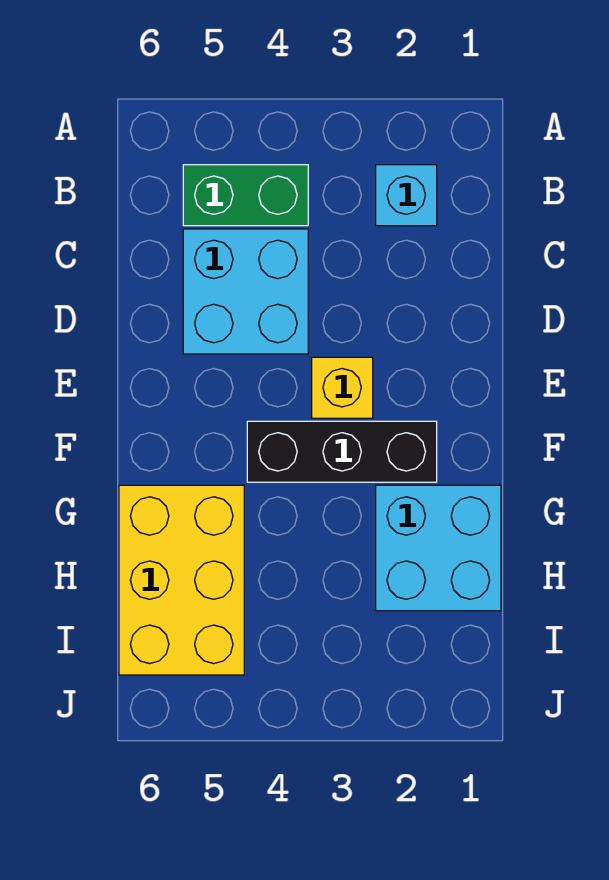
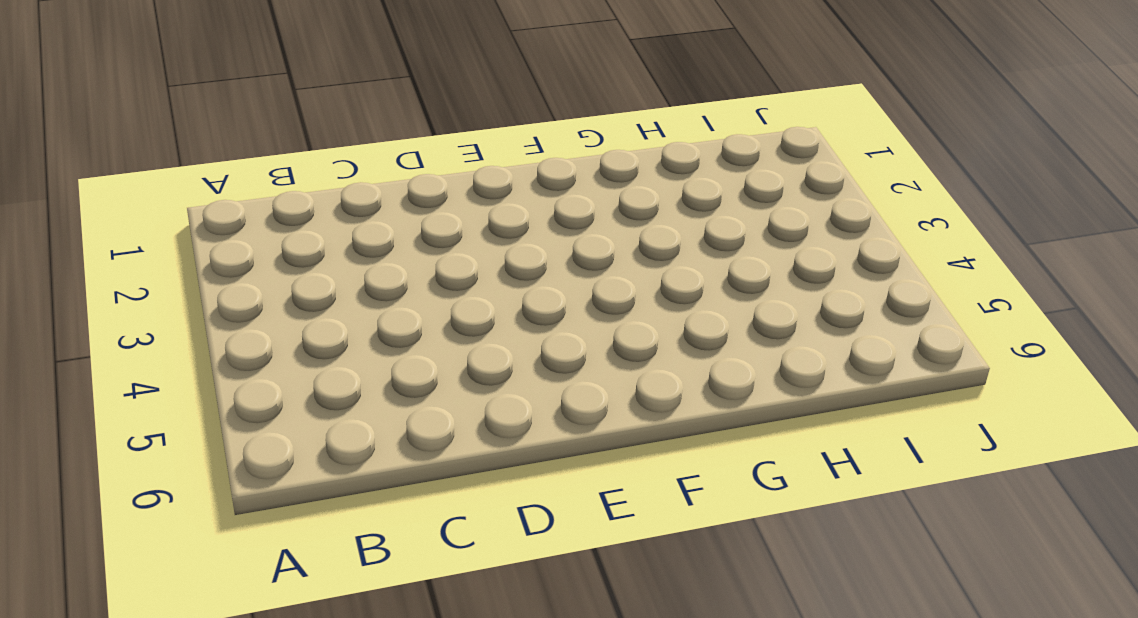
none -> cyan 1x1 brick [376,165,437,226]
none -> green 1x2 brick [183,165,308,226]

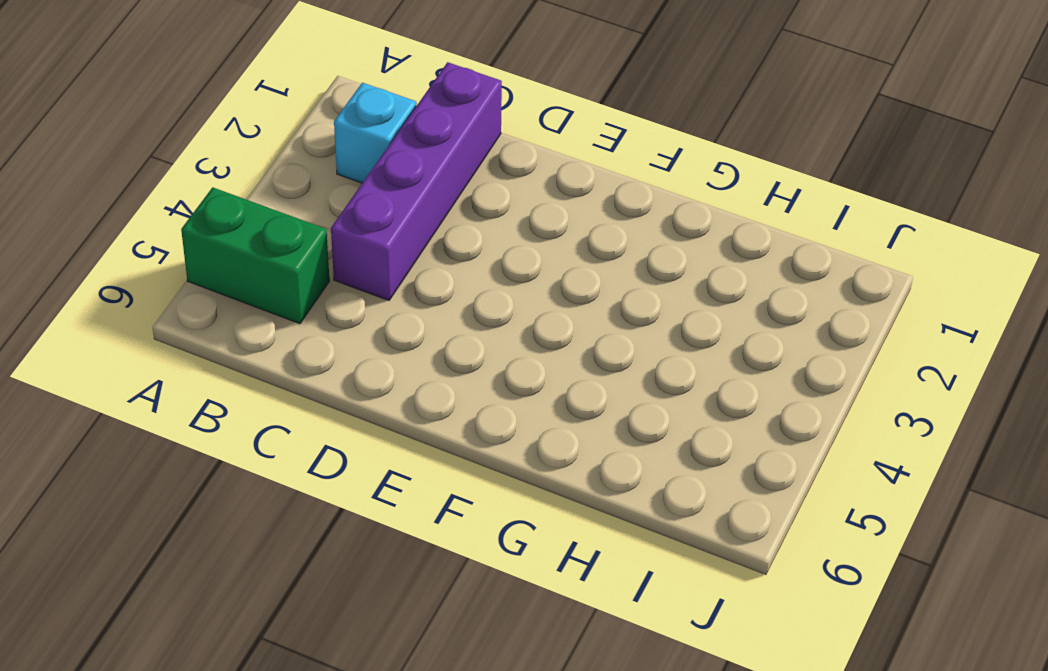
green 1x2 brick [181,187,330,324] -> green 1x2 brick turned to [183,165,308,226]
purple 1x4 brick [331,62,502,301] -> cyan 2x2 brick [183,229,308,354]
none -> yellow 1x1 brick [312,357,373,418]
none -> black 1x3 brick [247,421,437,482]

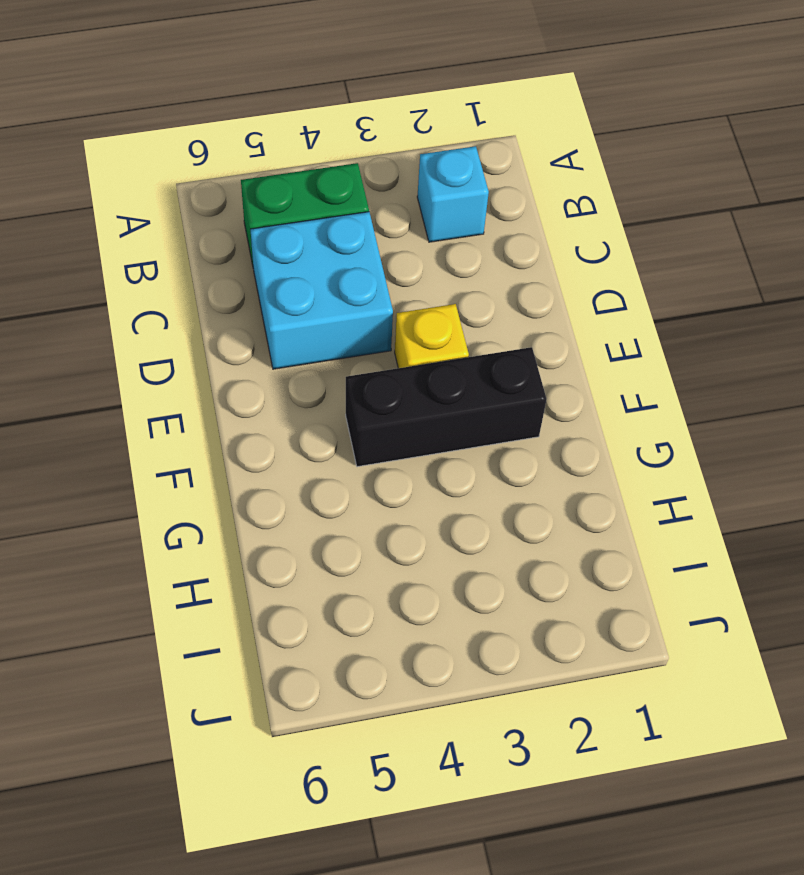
none -> cyan 2x2 brick [376,485,501,611]
none -> yellow 2x3 brick [119,485,244,675]

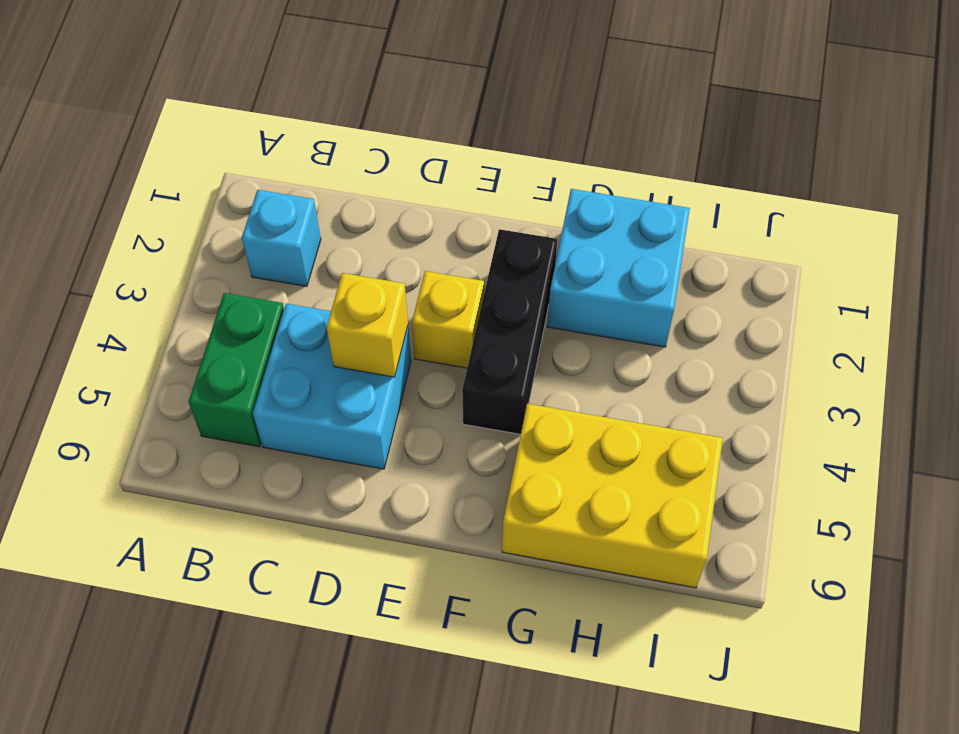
yellow 1x1 brick [327,273,408,377] -> none

